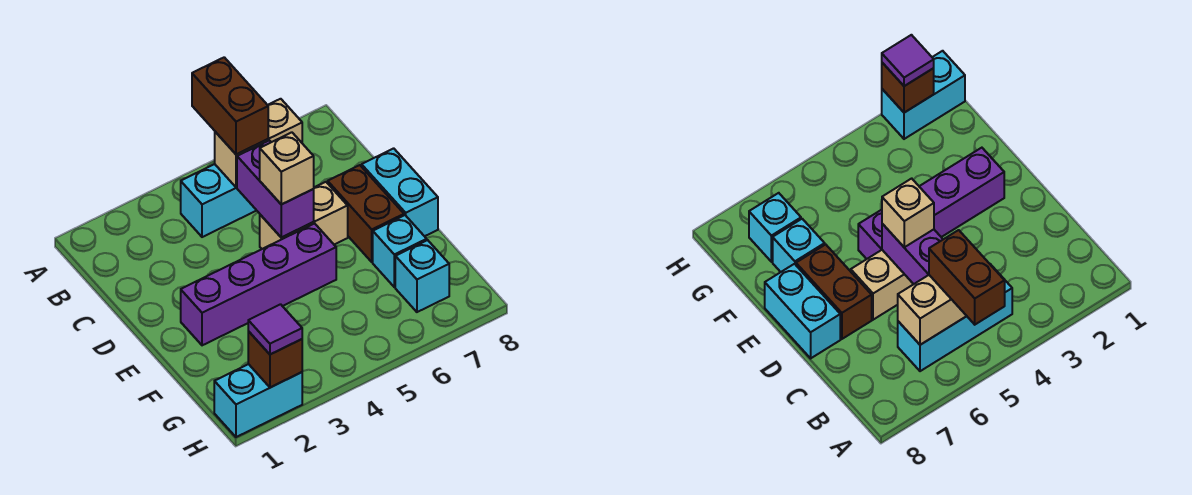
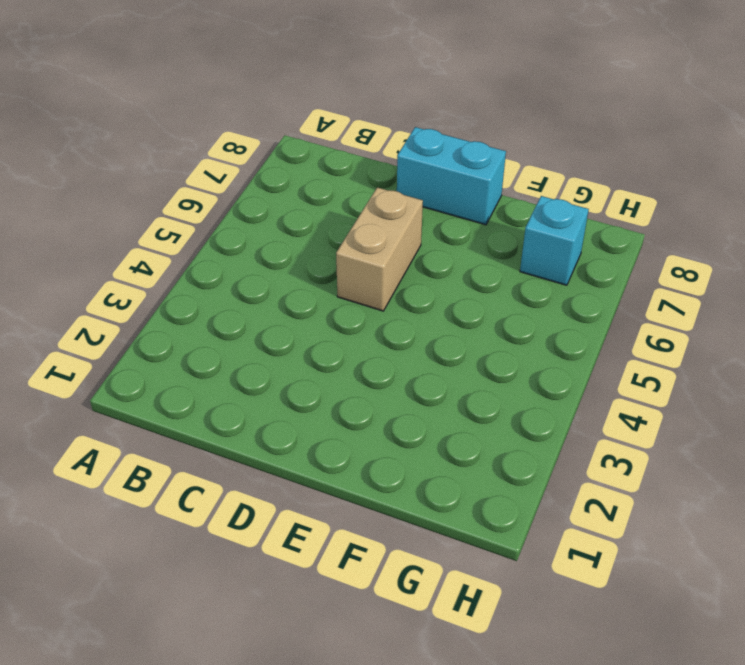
none -> cyan 1x3 brick [181,164,257,237]
none -> brown 1x2 brick [328,165,404,262]
none -> purple 1x4 brick [181,223,336,345]

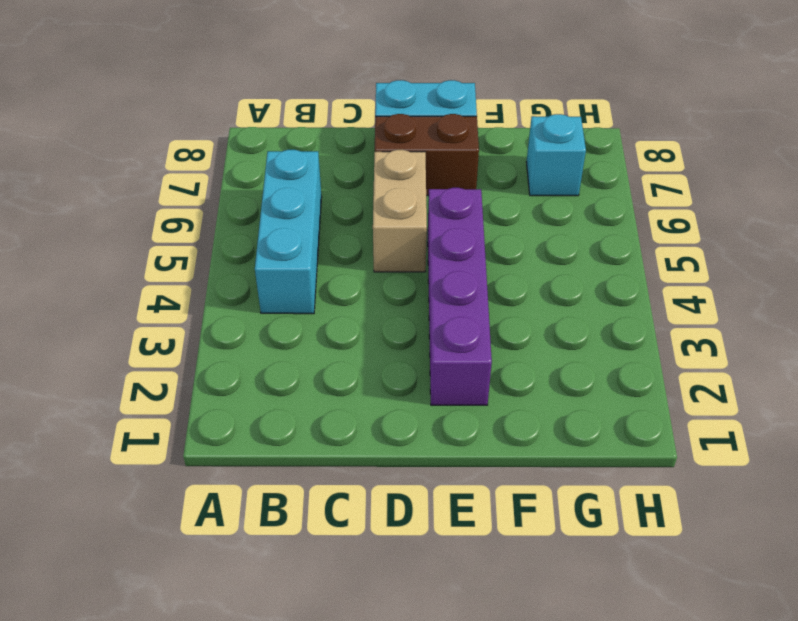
none -> cyan 1x1 brick [373,215,427,287]
none -> cyan 1x2 brick [214,364,302,437]
none -> tan 1x2 brick [215,99,302,188]

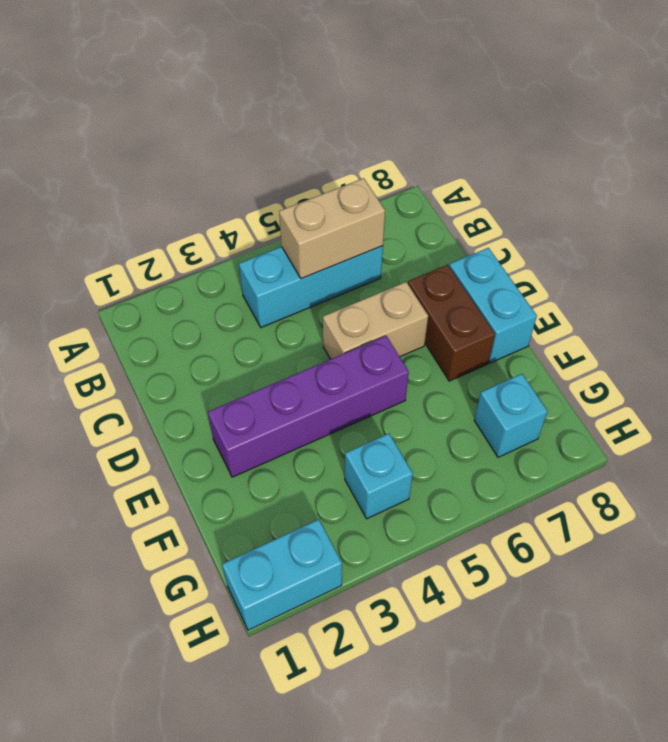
cyan 1x1 brick [345,434,413,519] -> cyan 1x1 brick moved to [373,215,427,287]
none -> purple 1x2 brick [237,140,314,238]
none -> brown 1x1 brick [248,331,302,388]
none -> brown 1x2 brick [192,57,268,155]

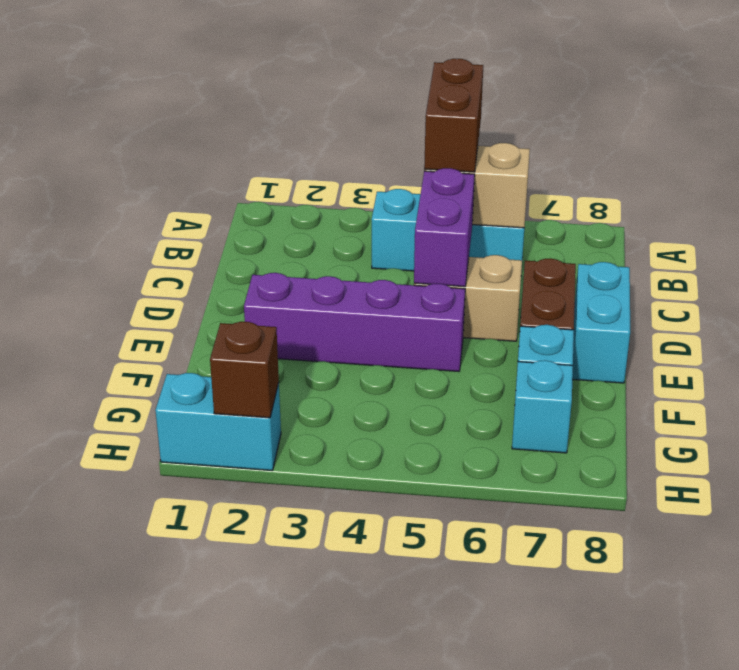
none -> tan 1x1 brick [260,132,314,204]
none -> purple 1x1 tile [248,304,302,354]

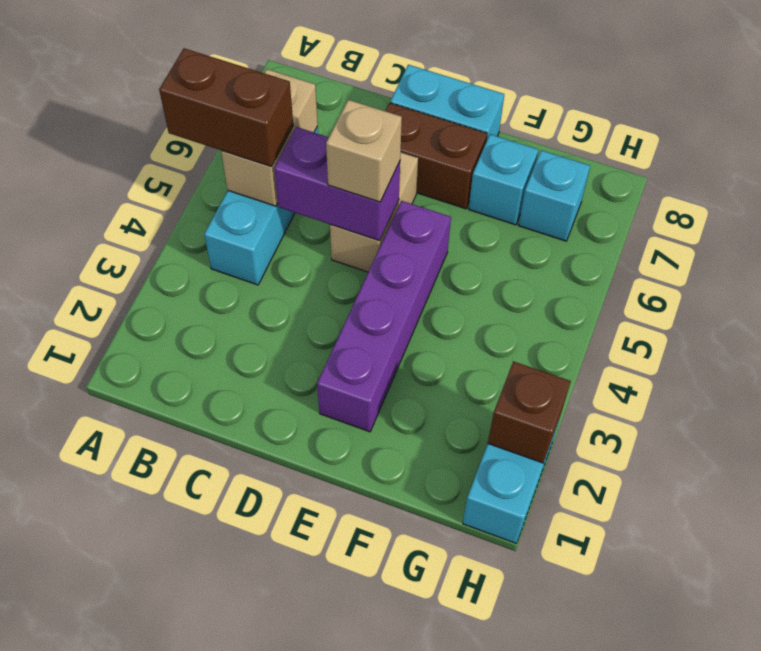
none -> purple 1x1 tile [248,304,302,354]

